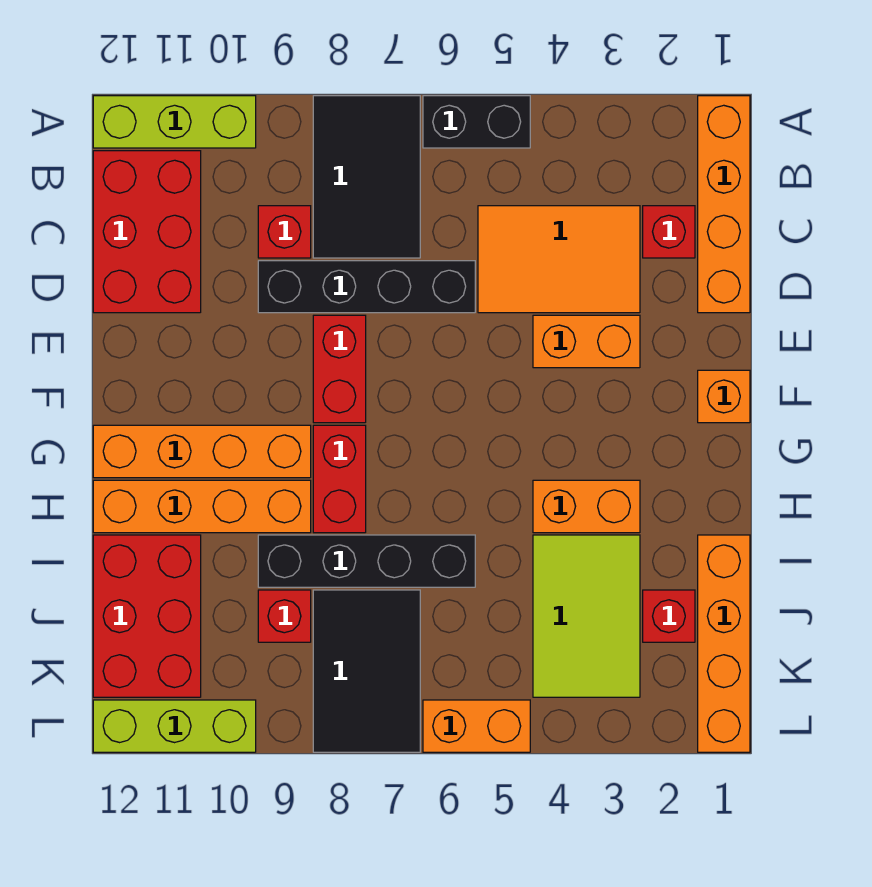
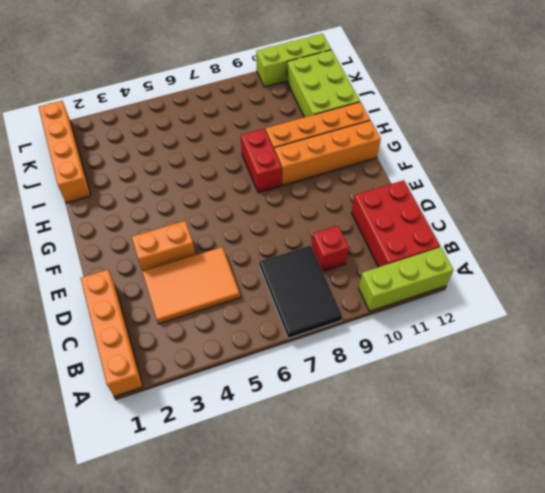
lime 2x3 brick [287,50,360,117] -> red 2x3 brick [93,535,201,697]
none -> black 1x2 brick [423,96,530,148]
none -> red 1x1 brick [643,206,695,258]
none -> black 1x4 brick [258,261,475,313]

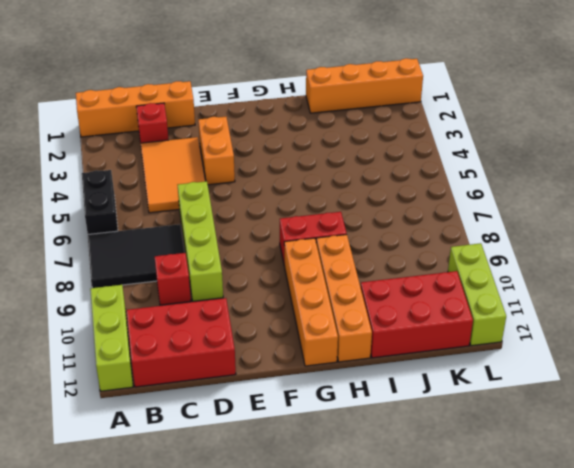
lime 1x4 brick [178,181,223,301] -> black 1x4 brick [258,261,475,313]
none -> red 1x2 brick [313,315,366,423]
none -> orange 1x1 brick [698,370,750,423]
none -> orange 1x2 brick [533,480,640,533]

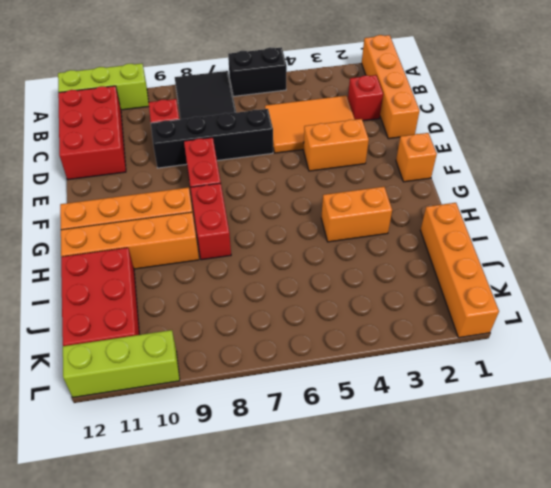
none -> lime 2x3 tile [533,535,640,697]
none -> black 1x4 brick [258,535,475,587]
none -> red 1x1 brick [643,590,695,642]

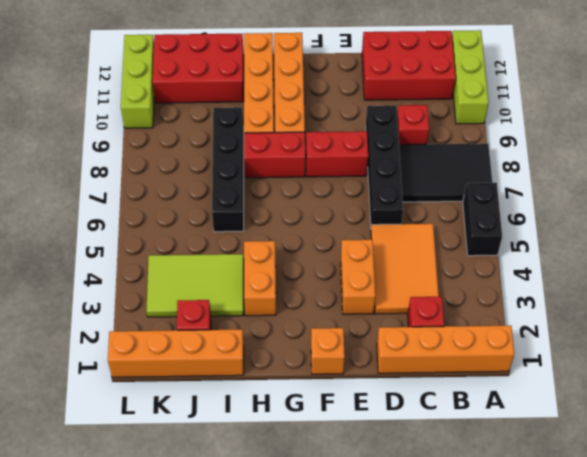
none -> black 2x3 tile [313,590,420,752]
none -> red 1x1 brick [258,590,311,642]
none -> orange 1x2 brick [423,700,530,752]

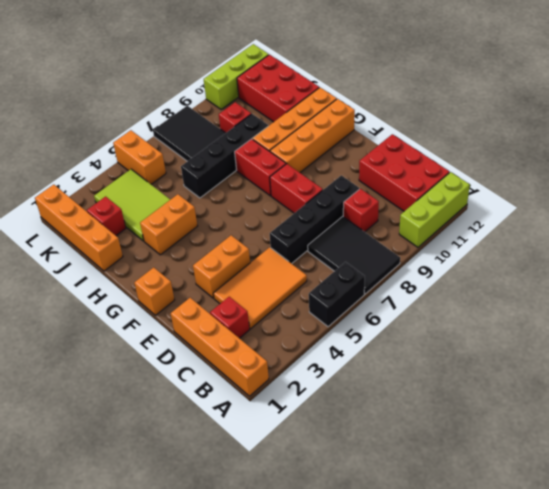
orange 1x2 brick [113,130,166,184] -> orange 1x2 brick turned to [423,700,530,752]

